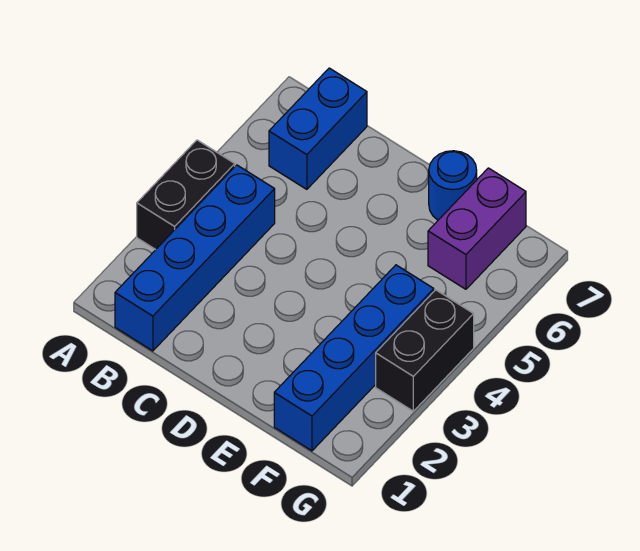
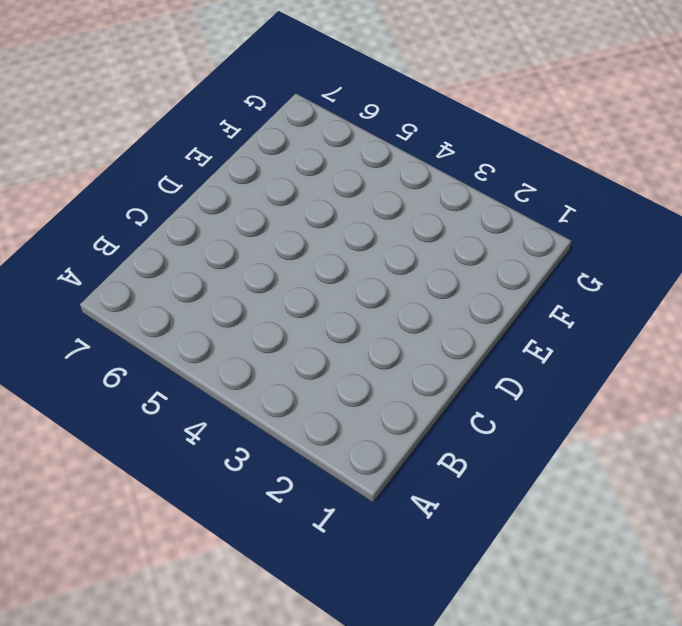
none -> black 1x2 brick [137,140,235,250]
none -> blue 1x4 brick [115,165,275,351]

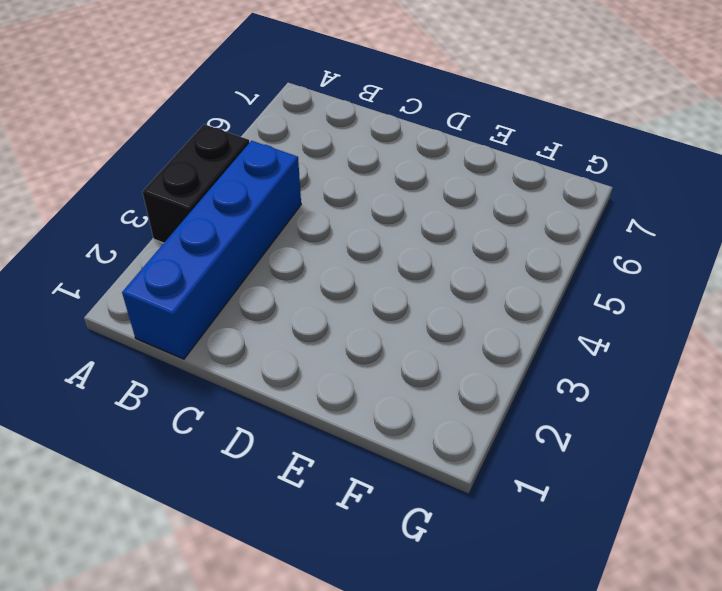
none -> blue 1x2 brick [269,68,367,189]
none -> blue 1x1 round brick [429,151,477,220]

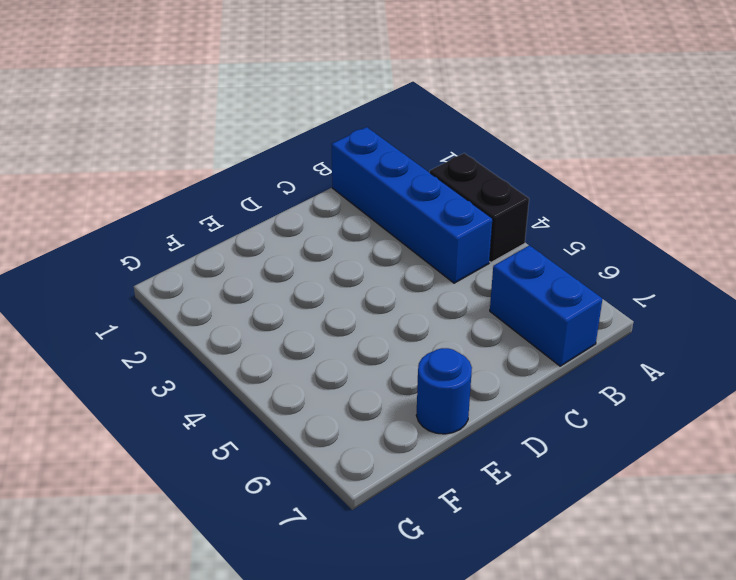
none -> blue 1x4 brick [274,265,434,451]
none -> purple 1x2 brick [428,168,526,289]

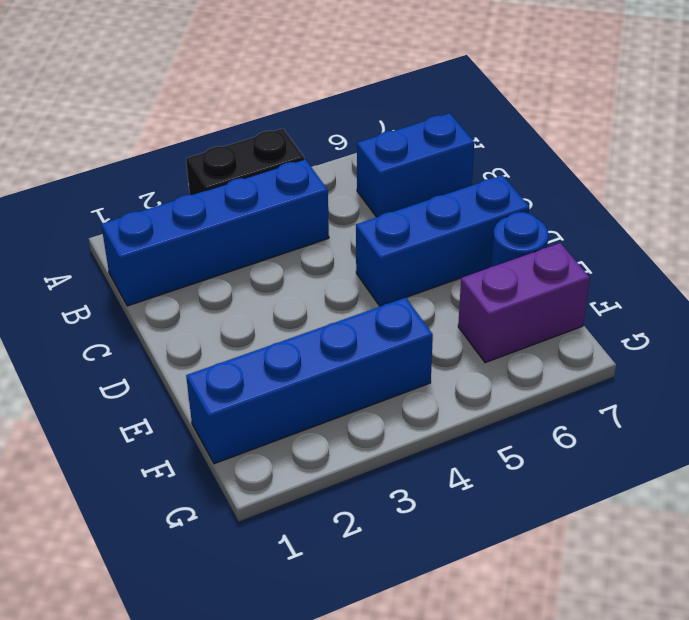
blue 1x3 brick [356,175,529,307] -> none
none -> black 1x2 brick [376,290,474,411]

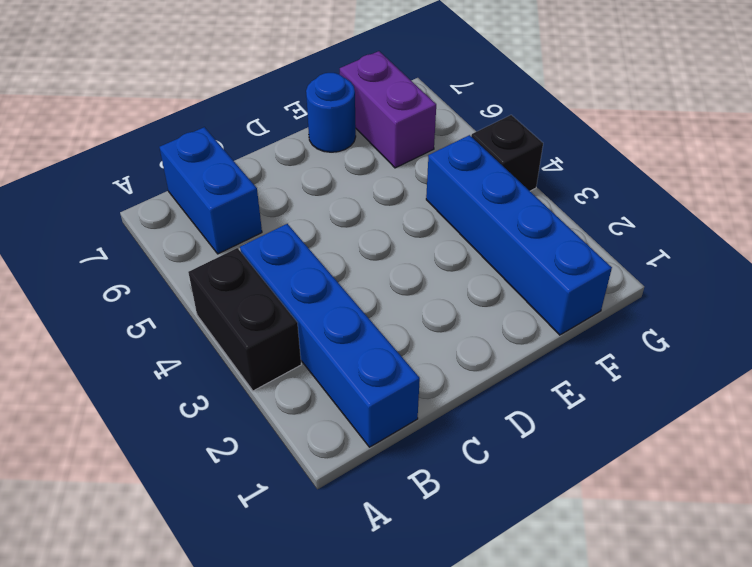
black 1x1 brick [471,115,543,191] -> black 1x2 brick [376,290,474,411]

